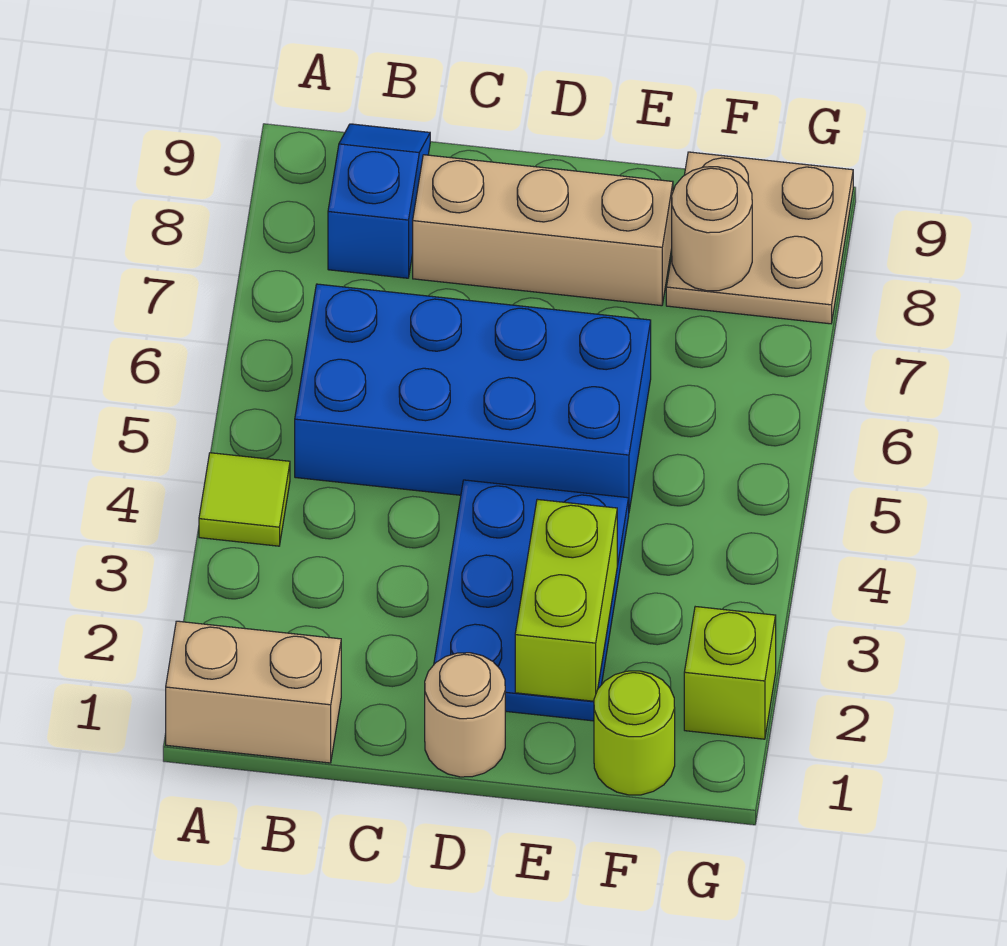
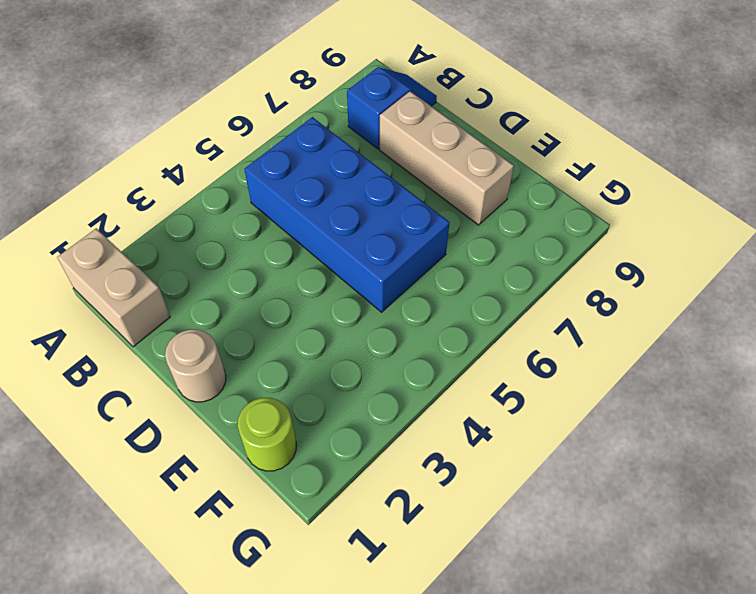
none -> lime 1x1 tile [199,453,290,546]
none -> blue 2x3 plate [434,480,629,721]
none -> tan 2x2 plate [666,152,853,324]

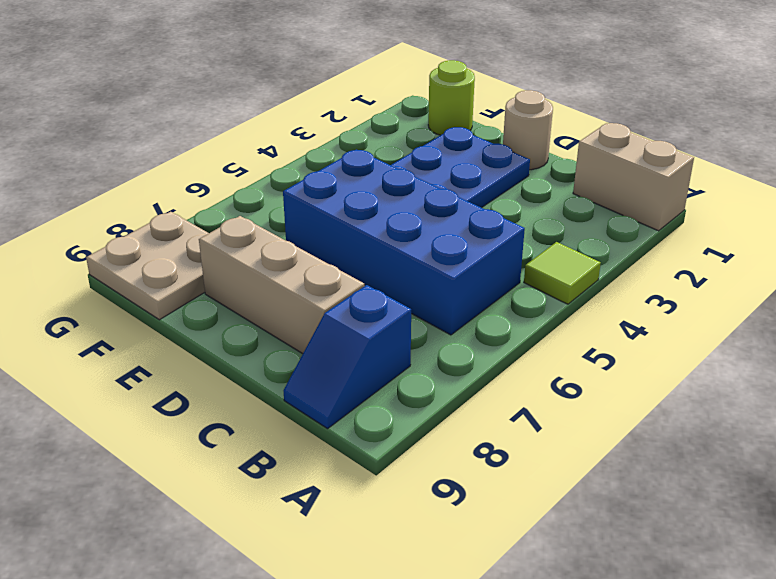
none -> lime 1x1 brick [684,607,776,739]
none -> lime 1x2 brick [515,499,617,701]
none -> tan 1x1 round brick [672,167,752,291]

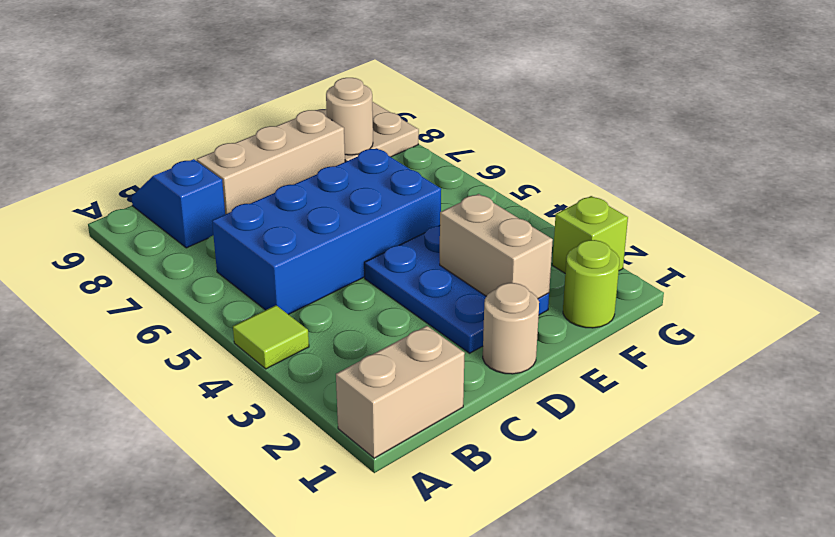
tan 1x2 brick [440,194,553,299] -> lime 1x2 brick [515,499,617,701]

